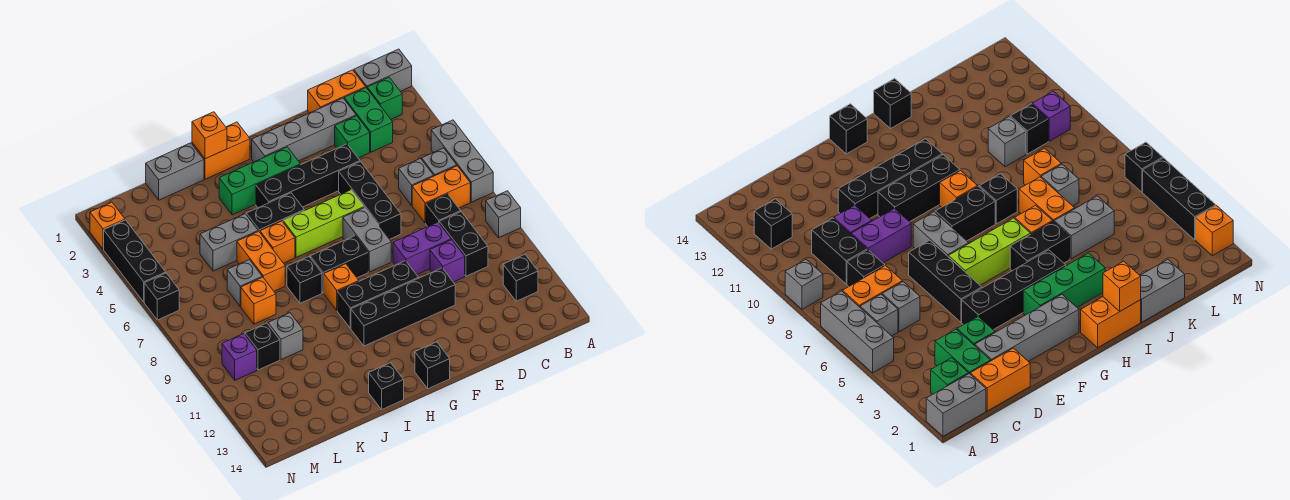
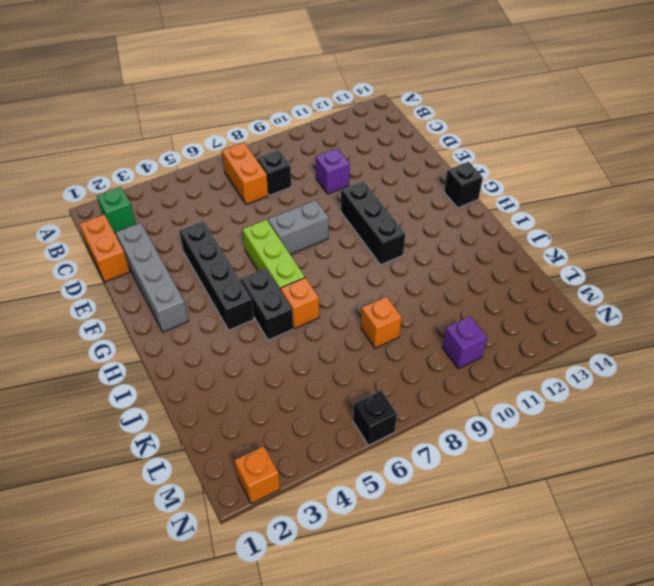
none -> grey 1x2 brick [354,49,412,91]
none -> grey 1x3 brick [431,120,493,202]
none -> grey 1x1 brick [486,191,521,238]
none -> grey 1x1 brick [422,148,457,176]

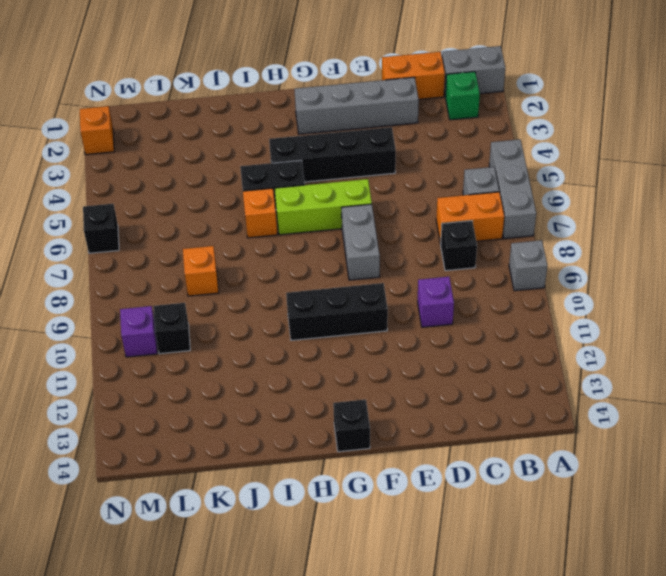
none -> black 1x1 brick [503,255,538,301]
none -> green 1x2 brick [344,88,393,152]
none -> grey 1x1 brick [399,159,434,205]
none -> black 1x2 brick [439,212,488,276]

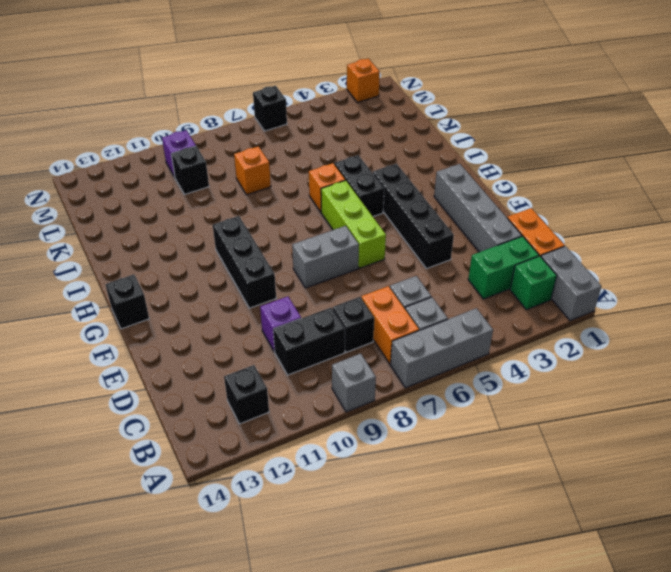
none -> green 1x1 brick [335,116,370,158]
none -> purple 1x2 brick [393,222,451,275]
none -> black 1x3 brick [339,162,401,239]
none -> black 1x4 brick [351,268,455,346]

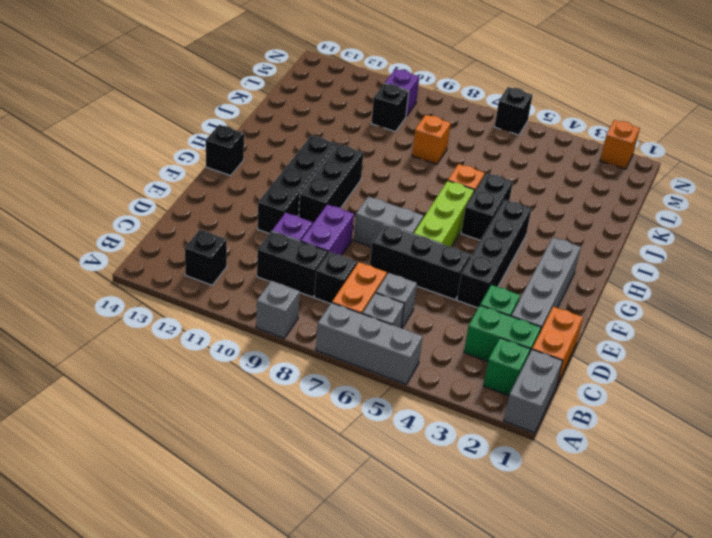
none -> green 1x3 brick [219,147,300,215]
none -> black 1x2 brick [310,236,368,293]
none -> orange 1x2 brick [192,122,250,179]
none -> orange 1x1 brick [324,264,359,310]

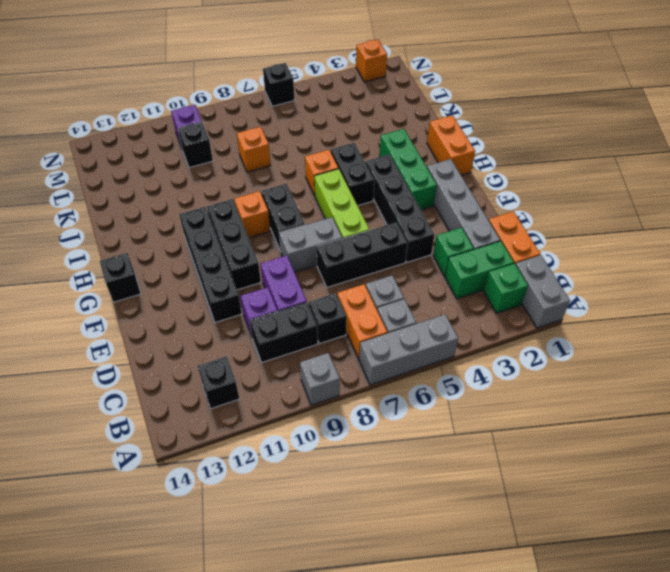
none -> black 1x1 brick [287,257,322,303]
none -> black 1x1 brick [369,363,404,409]
none -> grey 1x2 brick [146,143,204,200]
none -> grey 1x2 brick [200,214,258,271]

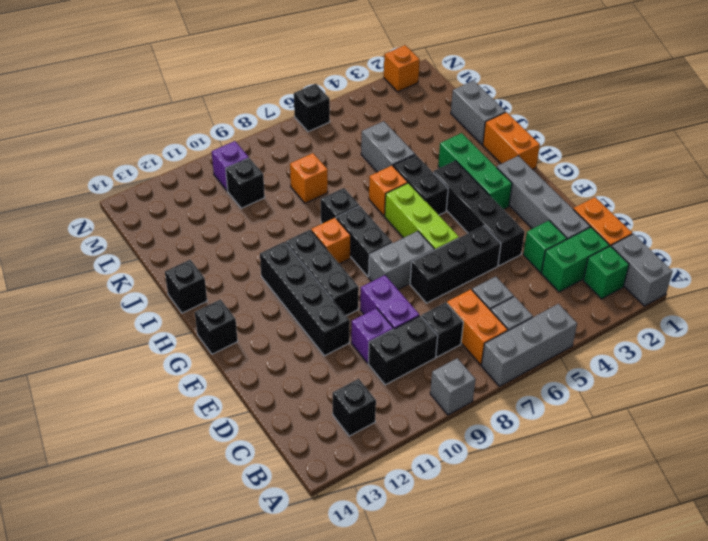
none -> orange 1x2 brick [237,231,285,291]
none -> grey 1x1 brick [227,260,262,306]
none -> grey 1x1 brick [268,313,303,360]
none -> black 1x3 brick [104,220,166,302]

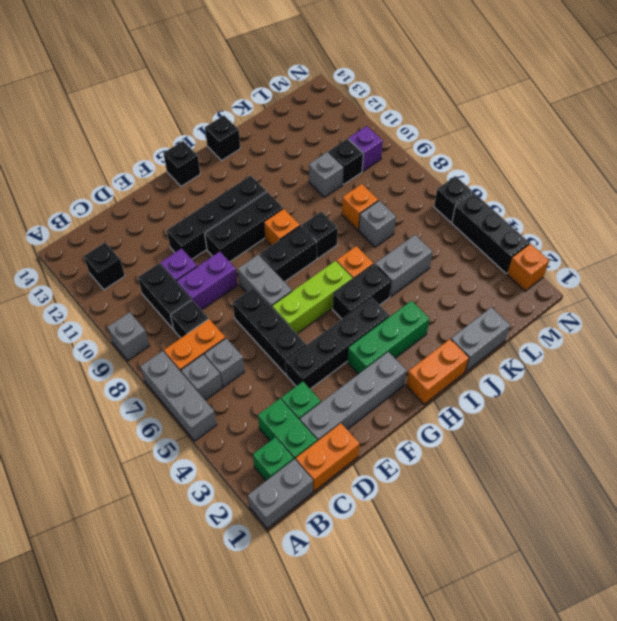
none -> orange 1x2 brick [237,231,285,291]
none -> orange 1x1 brick [192,112,227,159]

